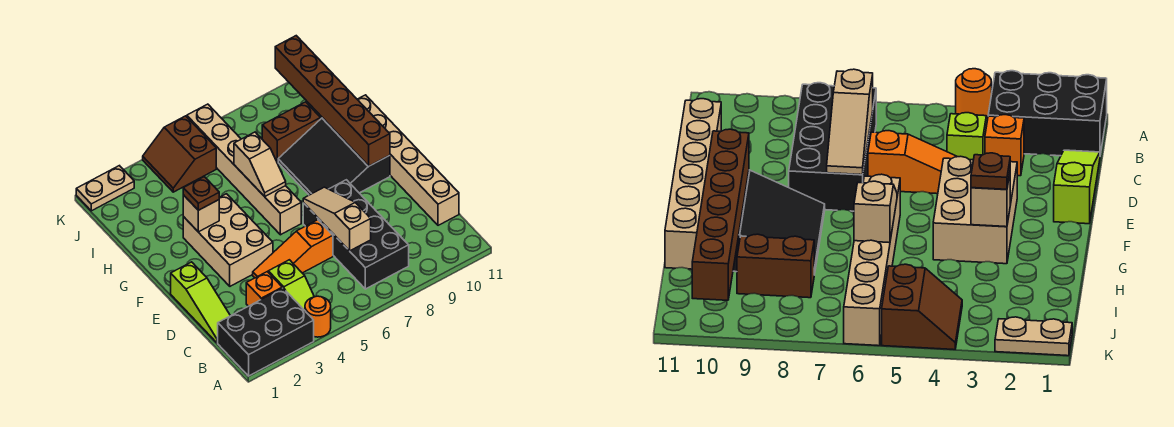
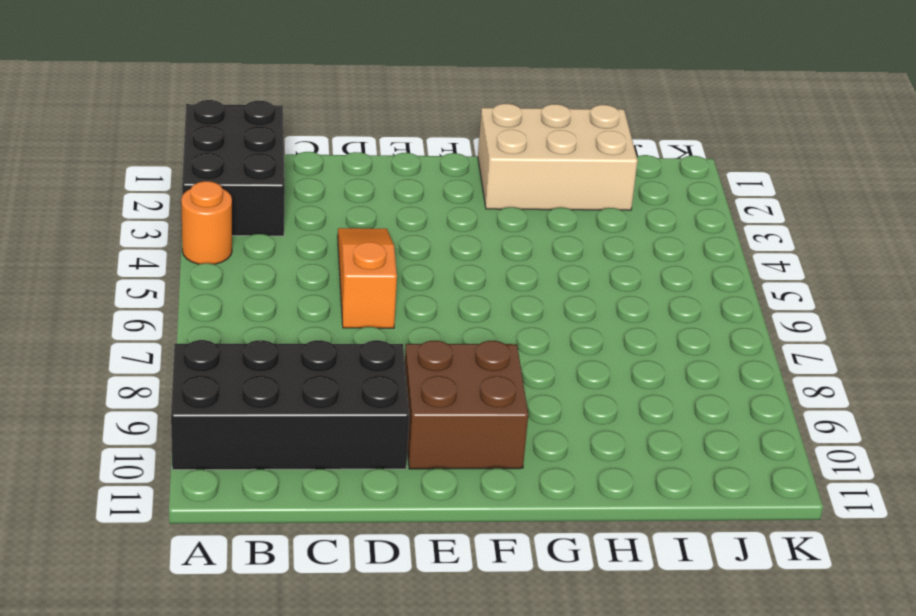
black 2x4 brick [171,340,409,470] -> black 2x4 brick moved to [303,180,409,289]
brown 2x2 brick [405,341,528,469] -> black 3x3 slope [278,118,390,195]
tan 2x3 brick [478,104,638,210] -> tan 2x3 brick moved to [183,194,273,286]
none -> lime 1x2 slope [268,260,314,310]
none -> lime 1x3 slope [171,262,230,343]
none -> orange 1x1 brick [246,272,282,306]

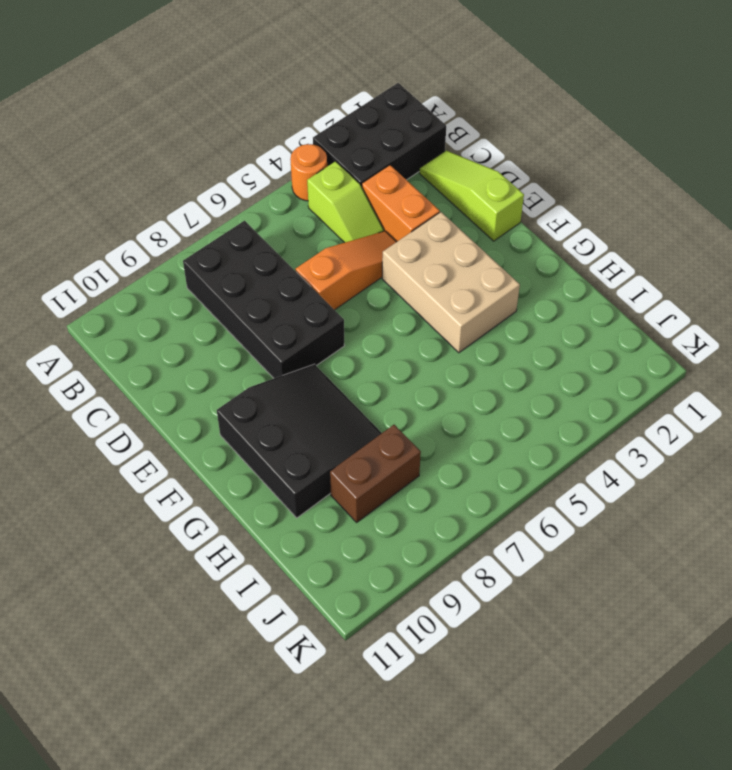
lime 1x2 slope [307,161,384,243] -> lime 1x2 slope turned to [268,260,314,310]
orange 1x2 brick [362,165,440,242] -> orange 1x1 brick [246,272,282,306]
none -> tan 1x6 brick [357,95,459,225]
none -> tan 1x6 brick [187,104,301,235]
none -> brown 2x2 slope [143,116,216,192]

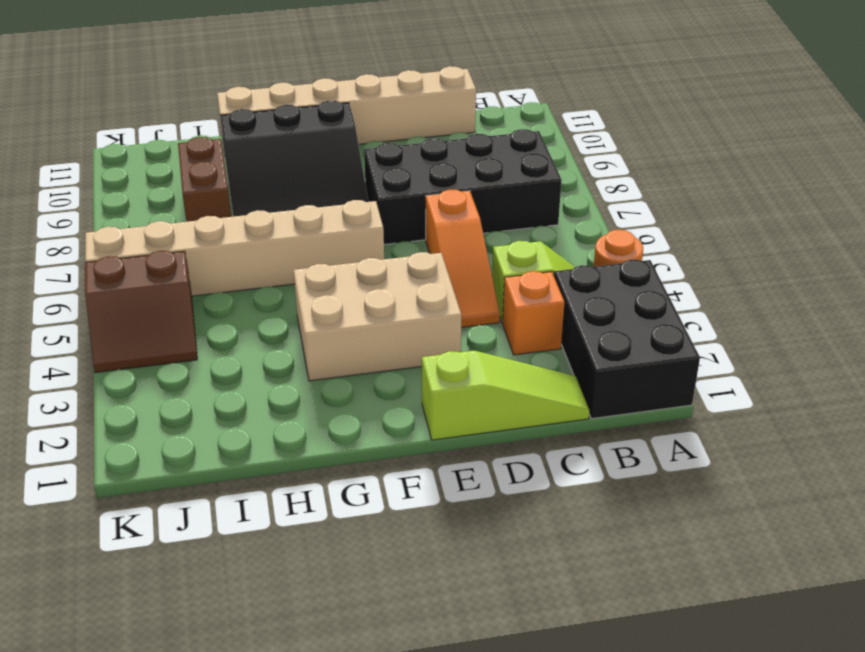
none -> tan 1x2 plate [76,166,134,211]
none -> tan 1x3 slope [303,187,371,251]
none -> brown 1x6 brick [275,36,390,166]

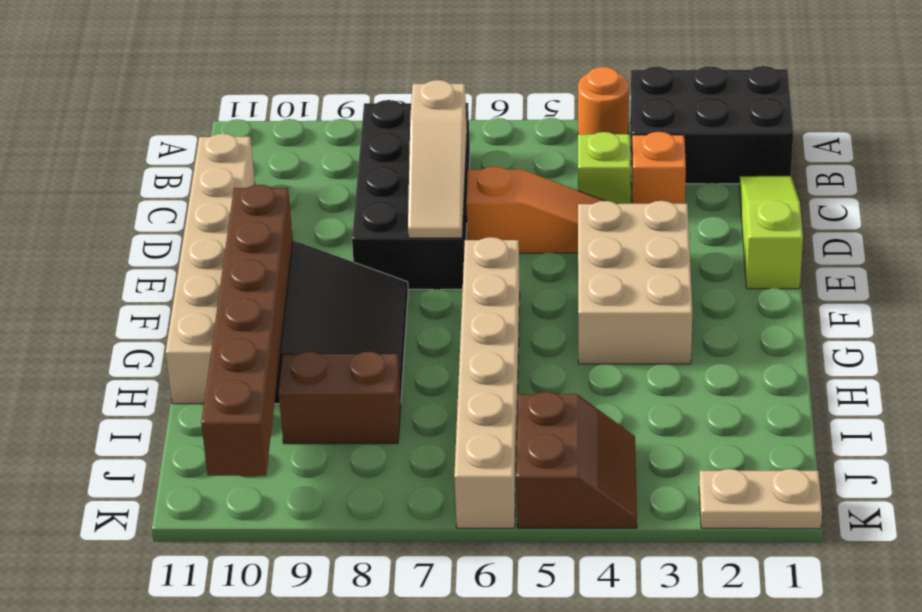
none -> tan 1x1 brick [183,195,219,232]
none -> tan 1x2 slope [234,132,286,197]
none -> brown 1x1 plate [183,177,219,210]

